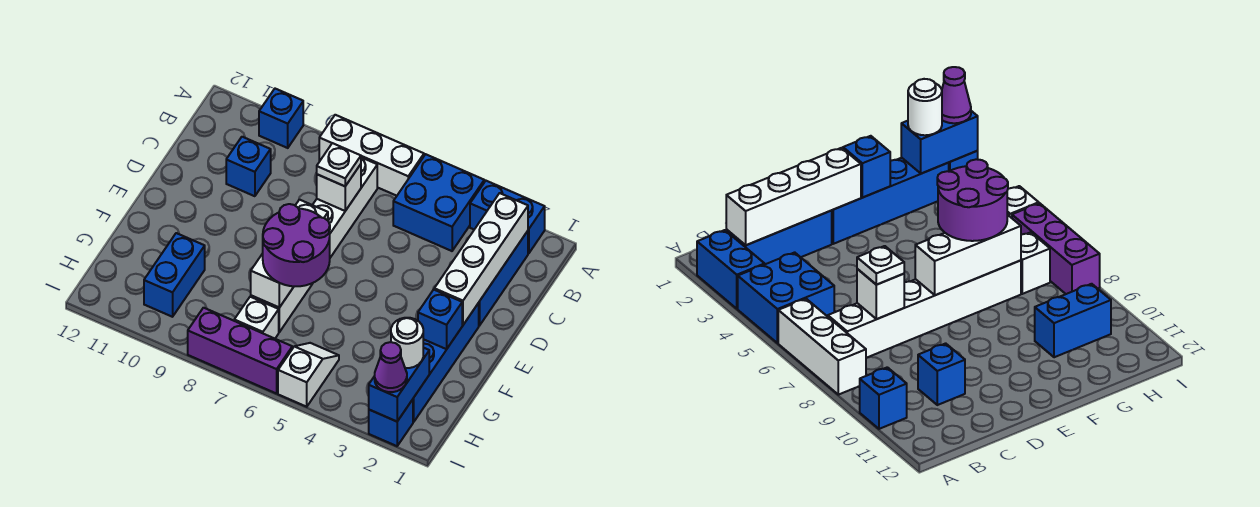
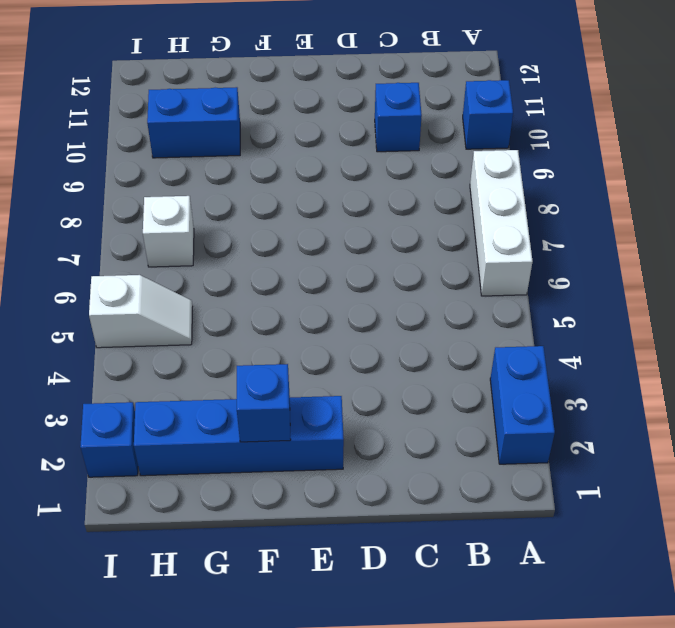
none -> blue 2x2 brick [393,154,484,251]
none -> blue 1x3 brick [479,231,528,326]
none -> white 1x6 brick [251,157,377,332]

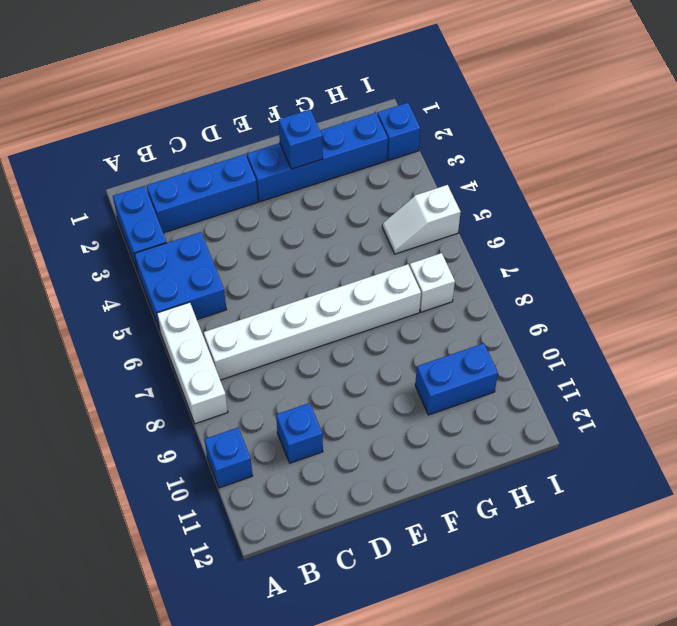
none -> purple 1x3 brick [188,308,292,394]
none -> white 1x4 brick [434,193,528,325]
none -> white 1x1 brick [317,164,361,211]

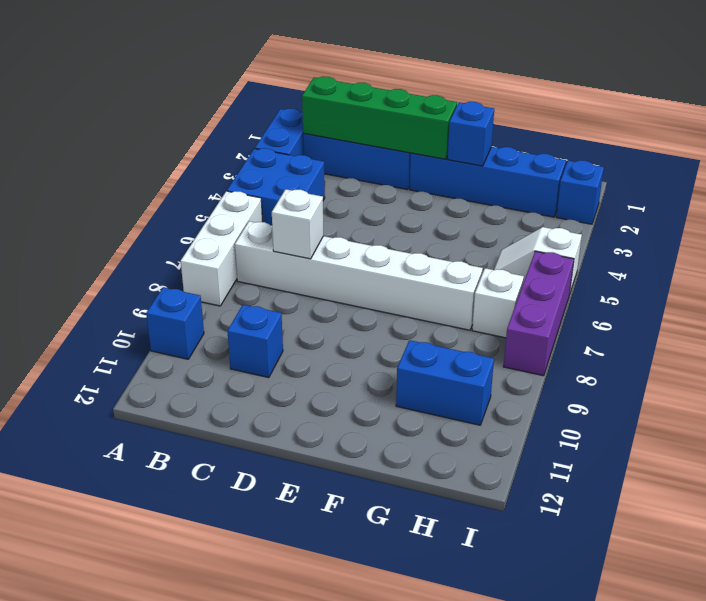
green 1x4 brick [302,77,457,159] -> white 1x4 brick [434,193,528,325]
none -> white 1x3 brick [251,200,328,308]
none -> blue 1x2 brick [369,348,429,422]
none -> white 1x1 plate [317,143,361,186]

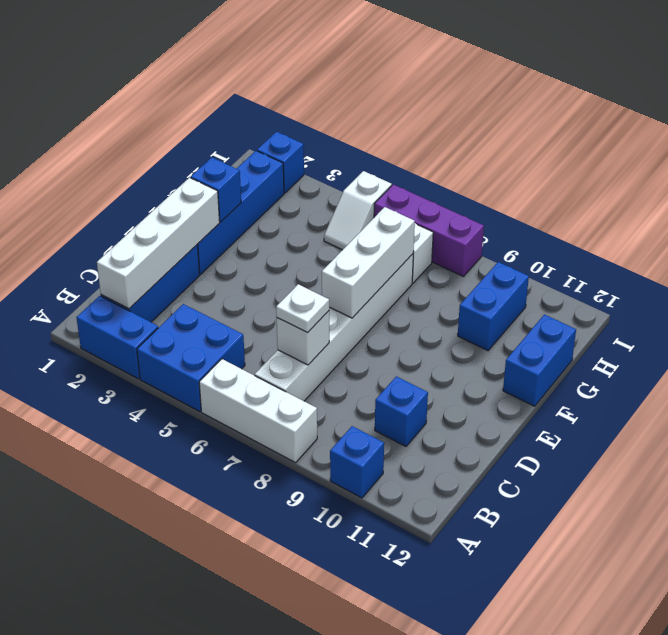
blue 1x2 brick [503,314,576,406] -> blue 1x2 brick moved to [369,348,429,422]
none -> purple 2x2 round brick [263,204,330,286]
none -> white 1x1 round brick [391,318,423,368]
none -> purple 1x1 cone [375,342,407,392]

